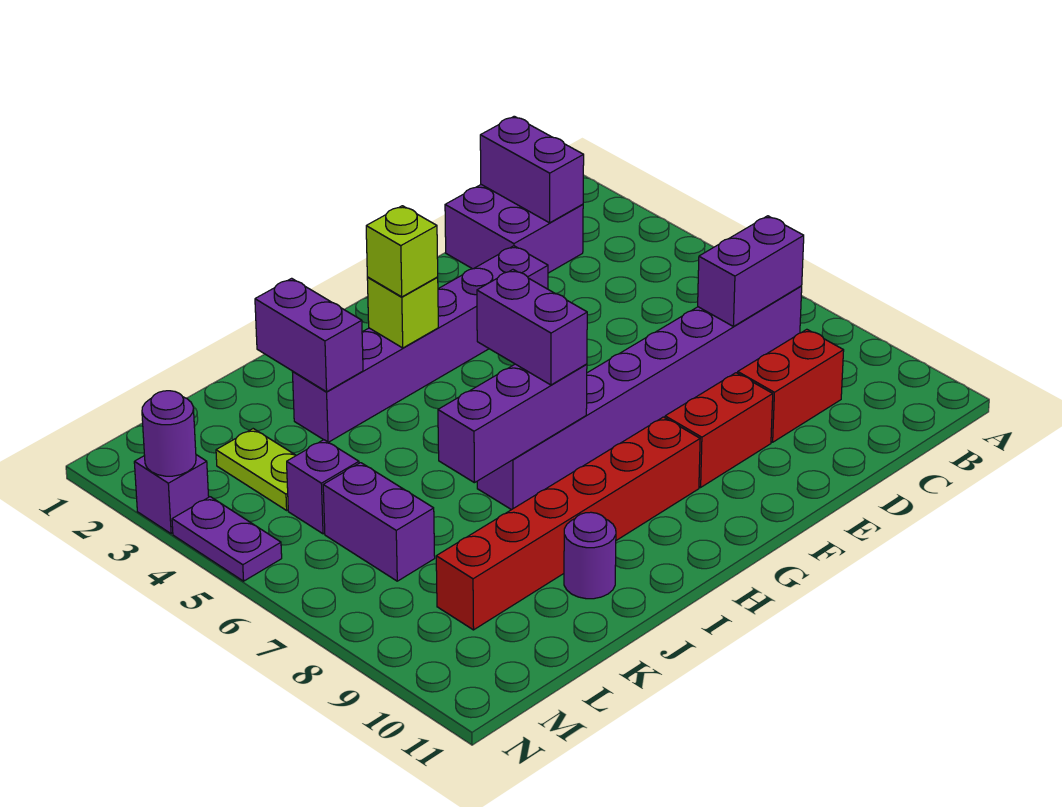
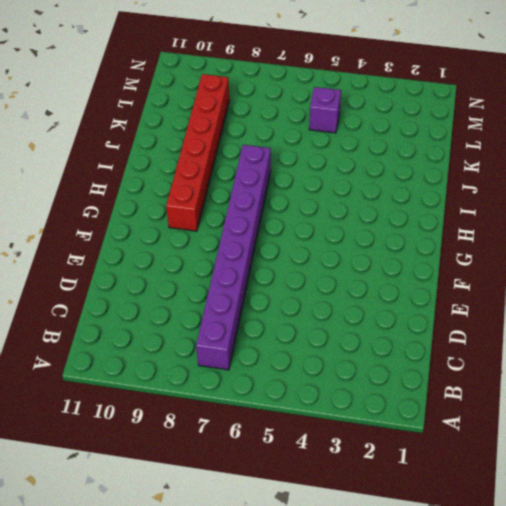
none -> purple 2x2 brick [445,185,583,273]
none -> red 1x2 brick [738,329,844,442]
none -> purple 1x6 brick [293,246,548,442]

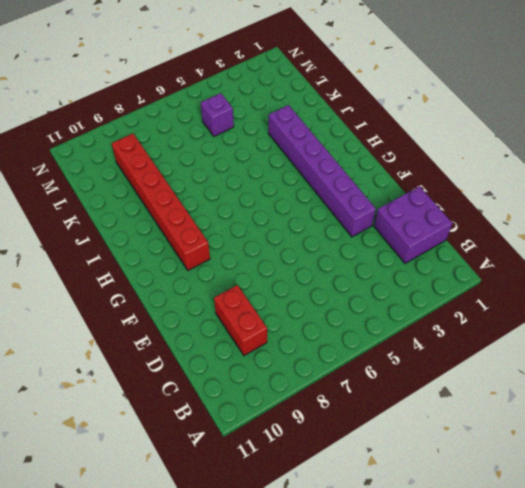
none -> purple 1x8 brick [477,286,802,510]
none -> red 1x2 brick [665,373,773,487]
none -> purple 1x1 round brick [564,512,616,599]

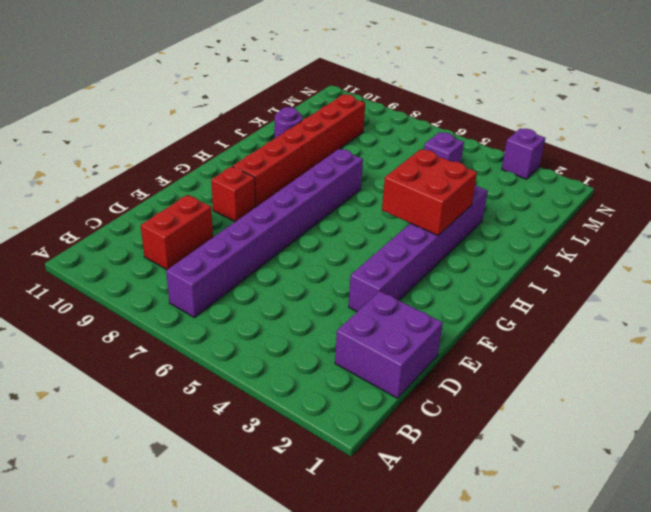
red 1x1 brick [211,166,255,222] -> red 1x2 brick [665,373,773,487]
red 2x2 brick [382,149,477,235] -> lime 1x1 brick [367,277,438,348]
none -> lime 1x2 plate [216,429,296,510]
none -> purple 1x2 brick [323,463,435,581]
none -> purple 1x2 plate [172,497,282,581]

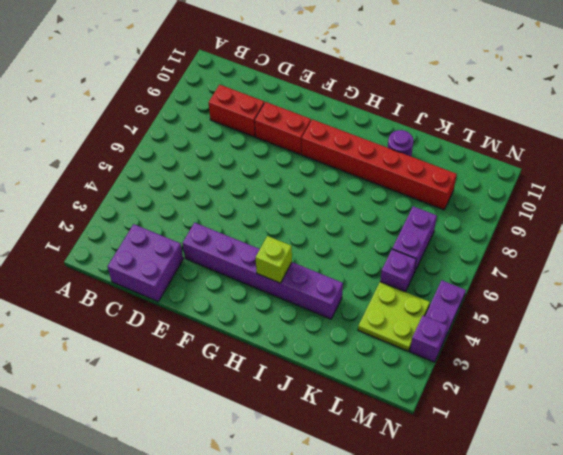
lime 2x2 plate [358,282,430,351] -> lime 1x2 plate [216,429,296,510]
none -> purple 1x8 brick [477,286,802,510]
none -> purple 1x2 brick [698,216,804,326]
none -> purple 1x2 brick [480,116,584,223]

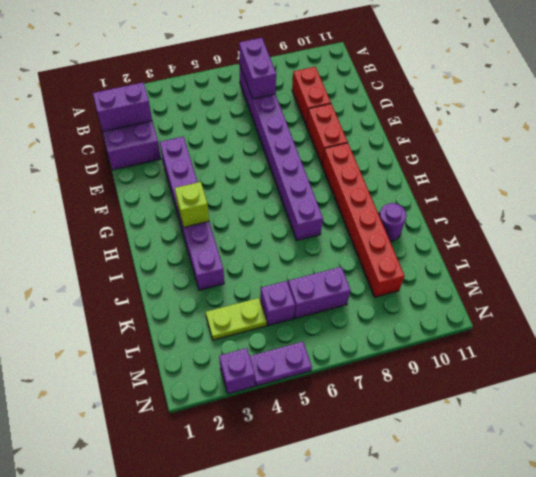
none -> purple 1x3 brick [438,364,587,483]
none -> purple 1x2 brick [255,278,363,392]
none -> purple 1x1 round brick [142,391,196,476]

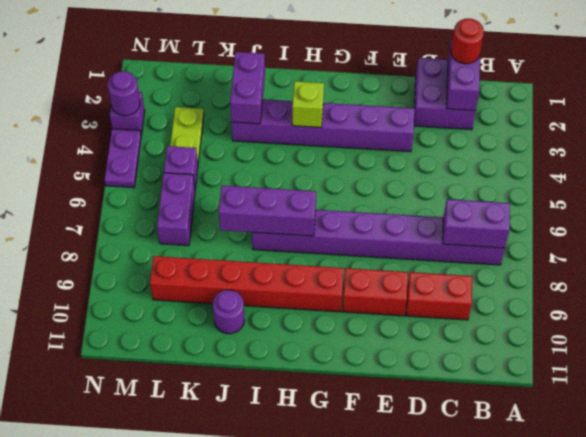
red 1x1 round brick [451,19,484,64] -> none
none -> lime 1x1 brick [366,206,438,297]
none -> purple 1x2 brick [477,270,587,385]

